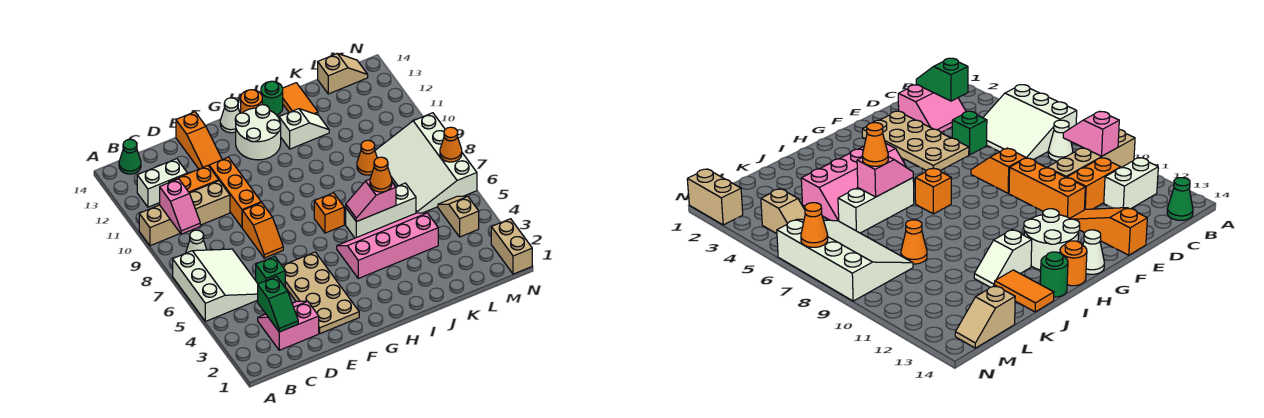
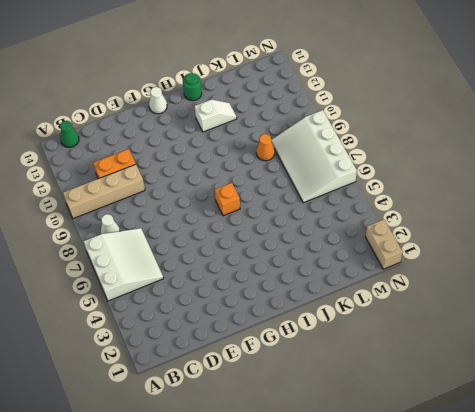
none -> white 1x2 brick [137,159,187,207]
none -> pink 2x2 slope [258,301,319,350]
none -> green 1x1 brick [256,256,285,287]
none -> tan 2x4 plate [282,252,359,334]

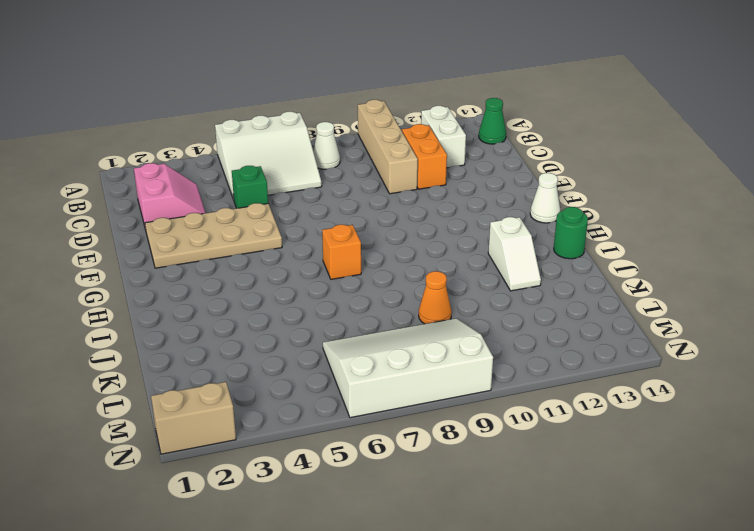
none -> orange 1x2 slope [242,203,283,258]
none -> orange 1x3 brick [209,157,261,227]
none -> orange 1x3 slope [176,112,222,169]
none -> white 2x2 round brick [235,105,281,160]

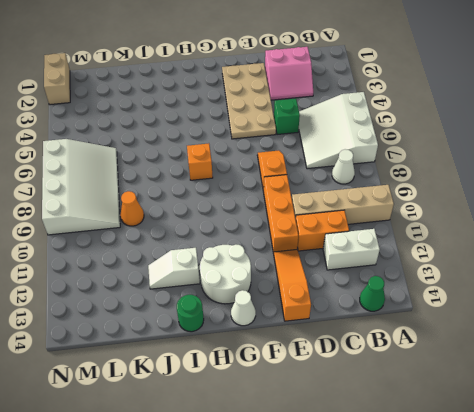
none -> pink 2x4 slope [337,213,438,278]
none -> orange 1x1 round brick [241,90,262,113]
none -> white 1x3 brick [346,183,416,238]
none -> orange 1x2 tile [283,83,318,115]

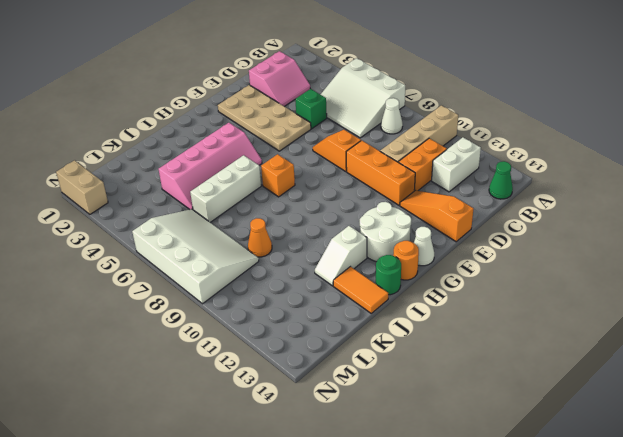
none -> tan 1x2 slope [318,53,368,94]
none -> tan 1x2 slope [438,196,479,237]
none -> pink 1x2 slope [160,179,200,234]
none -> green 1x2 slope [258,276,298,332]

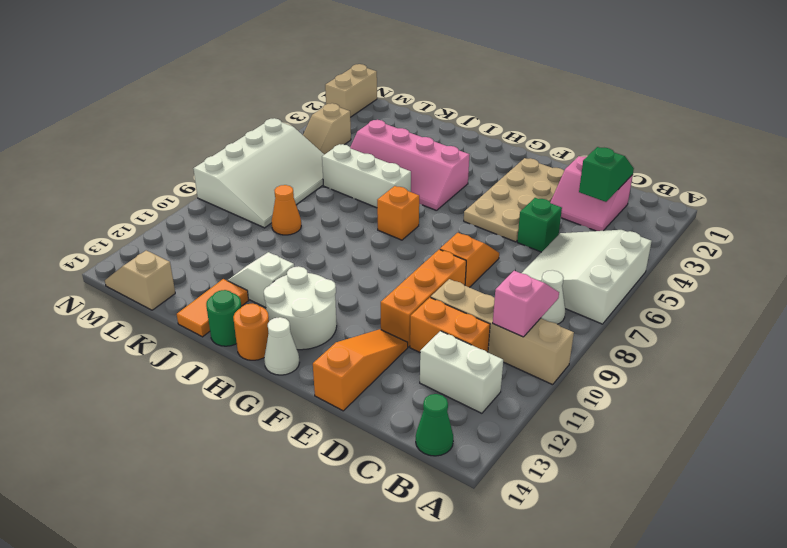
none -> pink 1x2 slope [346,179,396,222]
none -> orange 1x1 cone [440,127,462,162]
none -> orange 1x1 cone [370,157,392,192]

